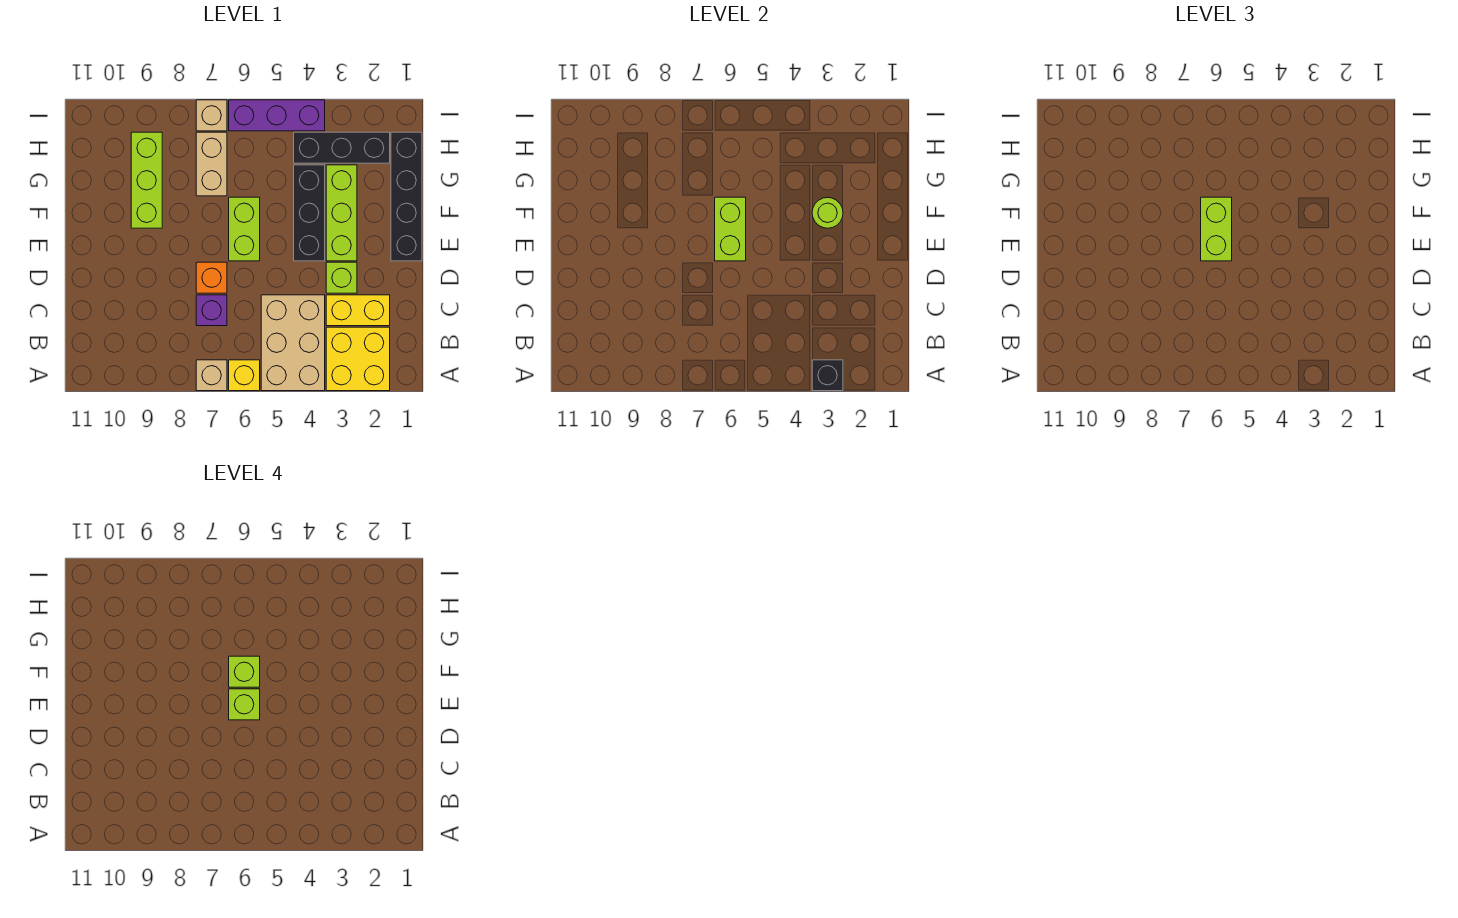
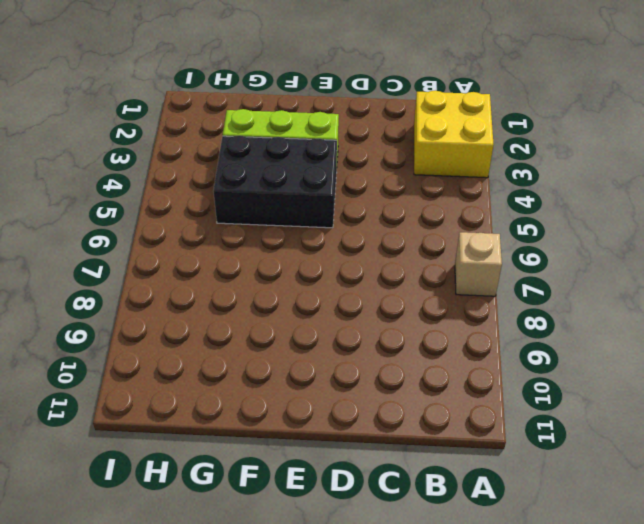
black 2x3 brick [213,135,337,228] -> black 1x3 brick [294,165,325,261]
none -> tan 2x3 brick [261,295,325,391]
none -> yellow 1x1 brick [229,360,260,391]
none -> yellow 1x2 brick [326,295,390,326]

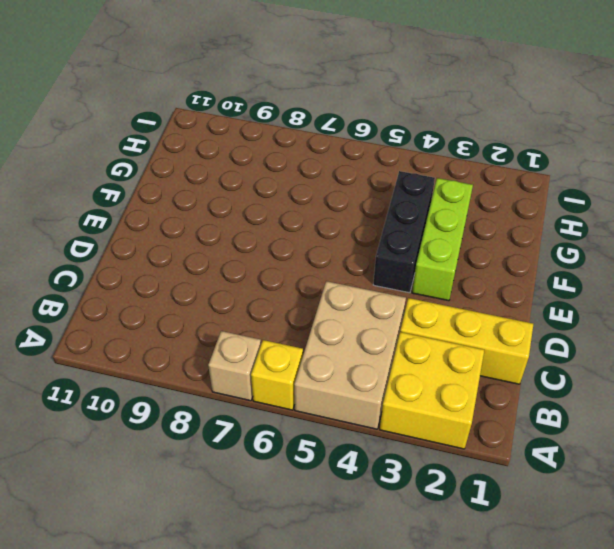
yellow 1x3 brick [400,298,533,384] -> yellow 1x2 brick [326,295,390,326]
none -> purple 1x1 brick [196,295,227,326]
none -> lime 1x1 brick [326,262,357,293]
none -> orange 1x1 brick [196,262,227,293]

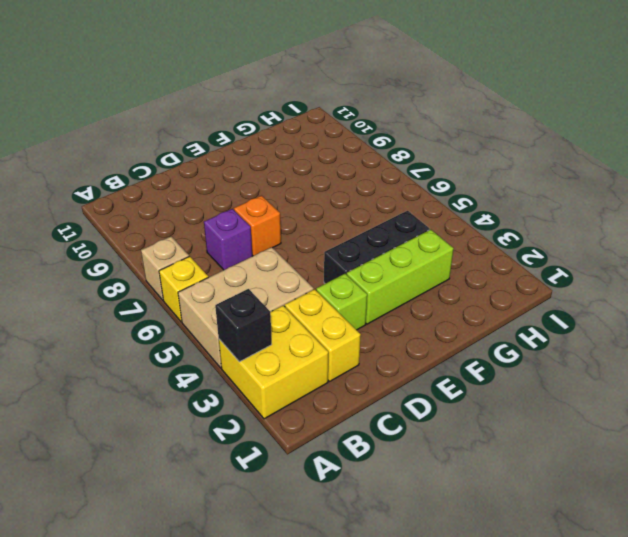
none -> black 1x4 brick [391,132,422,261]
none -> lime 1x2 brick [229,197,260,261]
none -> lime 1x3 brick [131,132,162,228]

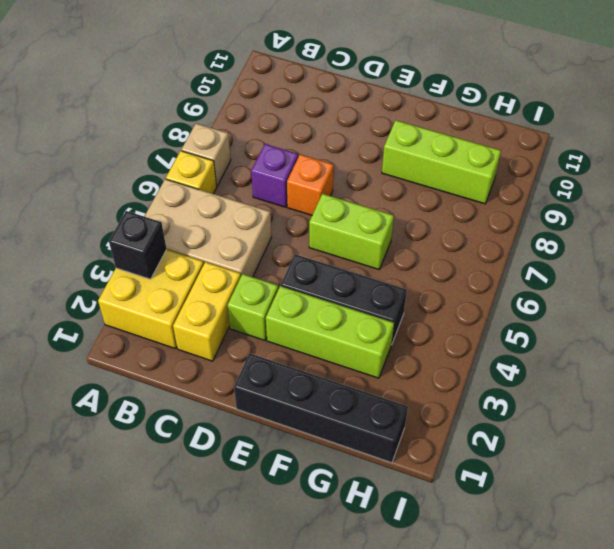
none -> tan 1x2 brick [196,132,227,196]
none -> black 1x3 brick [294,132,390,163]
none -> purple 1x3 brick [229,100,325,131]

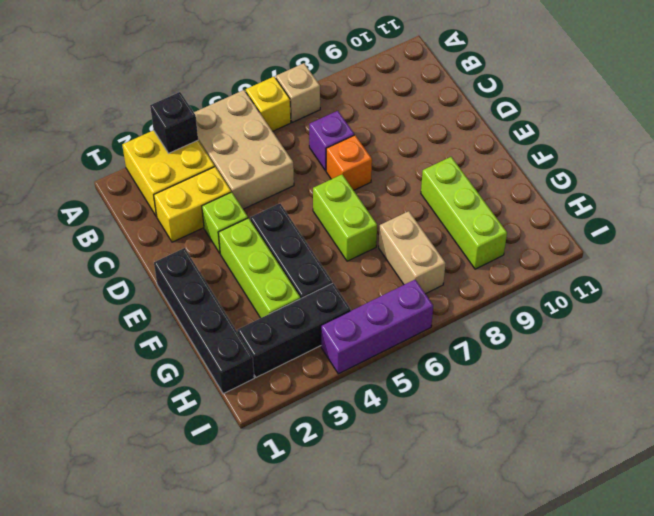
none -> tan 1x1 brick [196,100,227,131]
none -> lime 1x2 brick [715,197,746,261]
none -> lime 1x1 round brick [812,197,843,228]

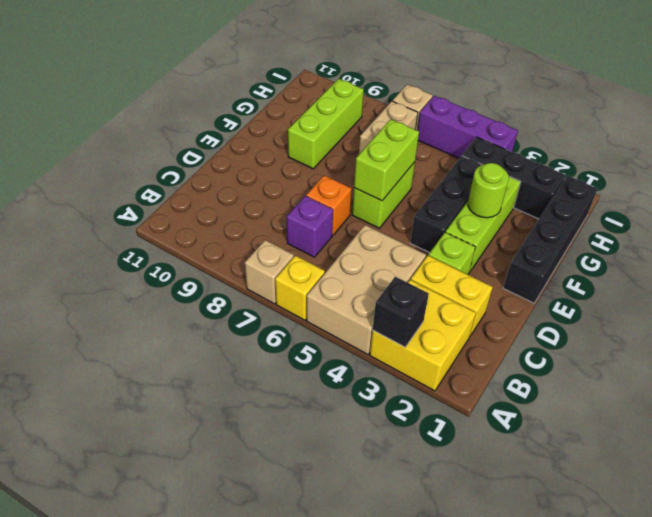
none -> lime 1x2 brick [1201,197,1232,261]
none -> lime 1x1 brick [229,689,260,720]
none -> lime 1x1 brick [229,656,260,687]

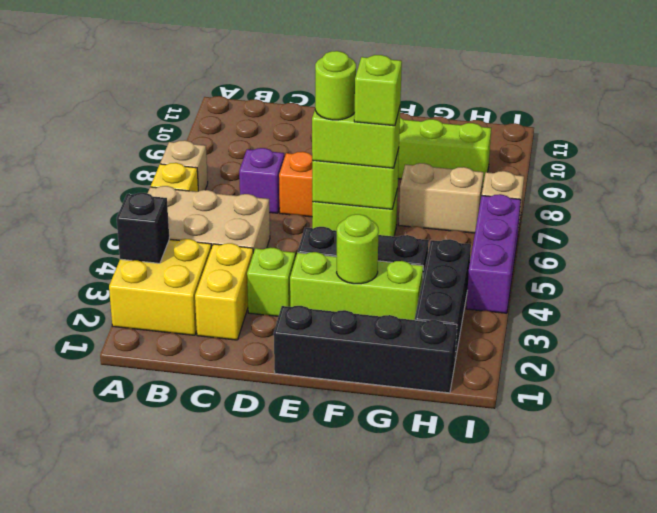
lime 1x1 round brick [315,51,356,120] -> lime 1x1 brick [229,689,260,720]

